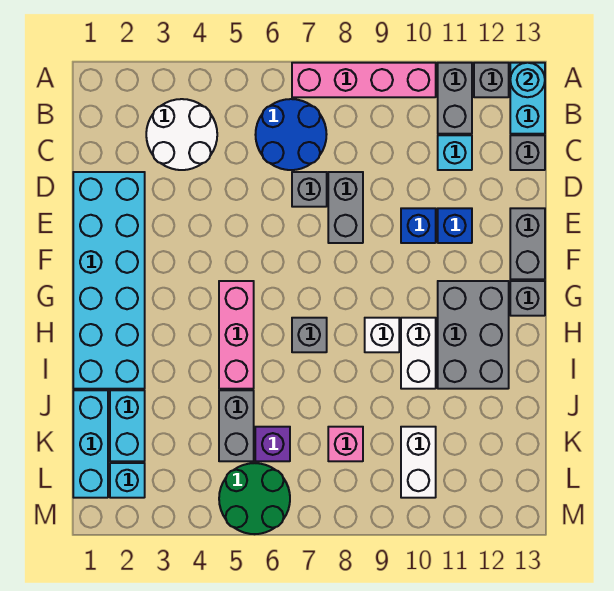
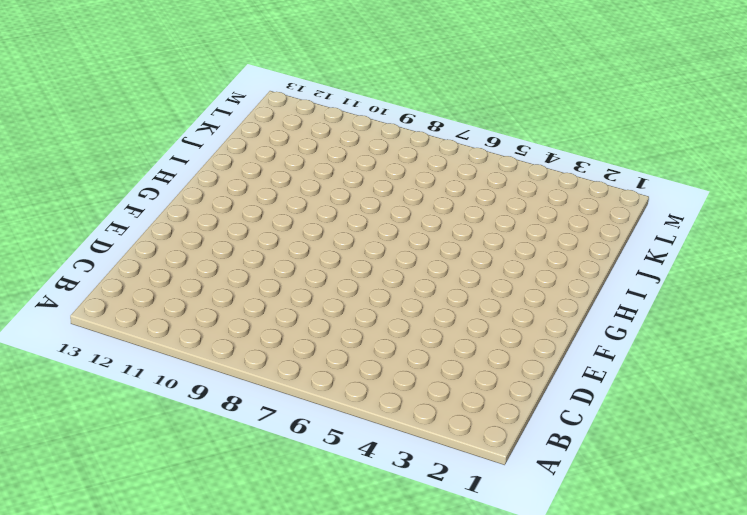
none -> pink 1x4 brick [292,63,436,97]
none -> grey 1x2 brick [438,63,472,134]
none -> grey 1x1 brick [474,63,509,97]

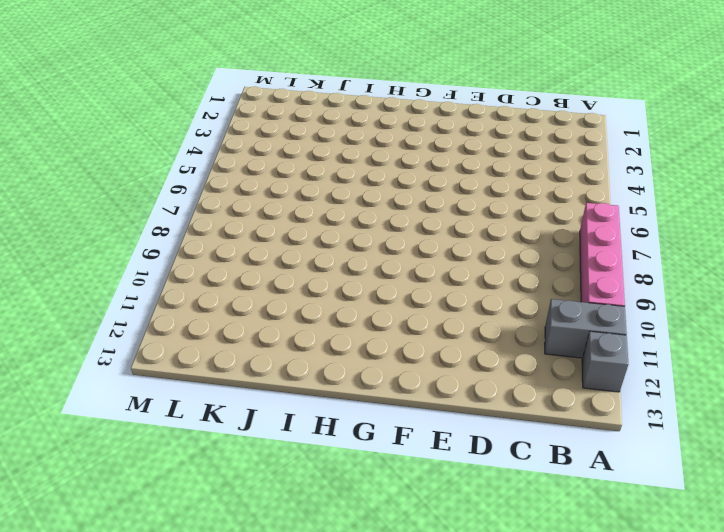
none -> cyan 1x2 brick [510,63,545,134]
none -> white 2x2 round brick [146,99,217,170]
none -> blue 2x2 round brick [255,99,327,170]

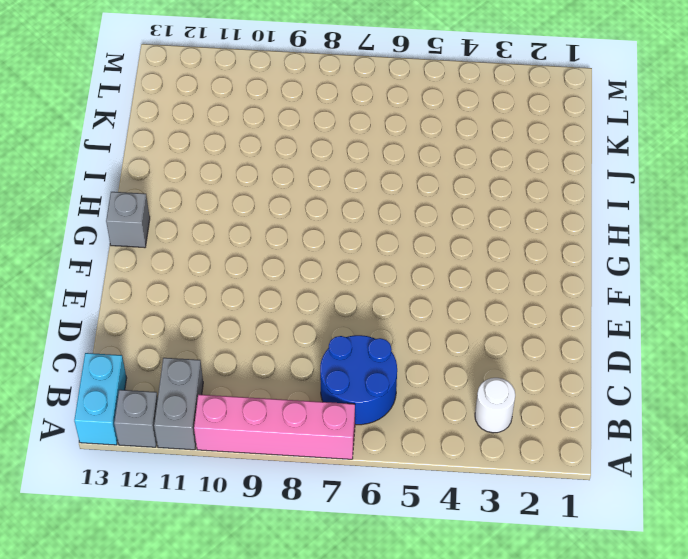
white 1x1 round brick [475,378,515,433] -> white 2x2 round brick [146,99,217,170]
none -> cyan 1x1 brick [438,135,472,170]
none -> grey 1x1 brick [510,135,545,170]
none -> cyan 2x6 brick [73,172,145,389]

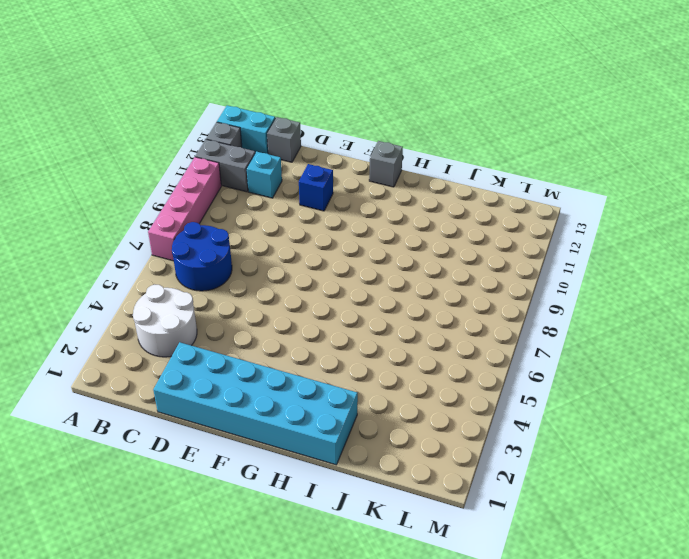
none -> grey 1x1 brick [292,172,327,207]
none -> grey 1x2 brick [328,172,363,243]
none -> blue 1x1 brick [401,208,436,243]

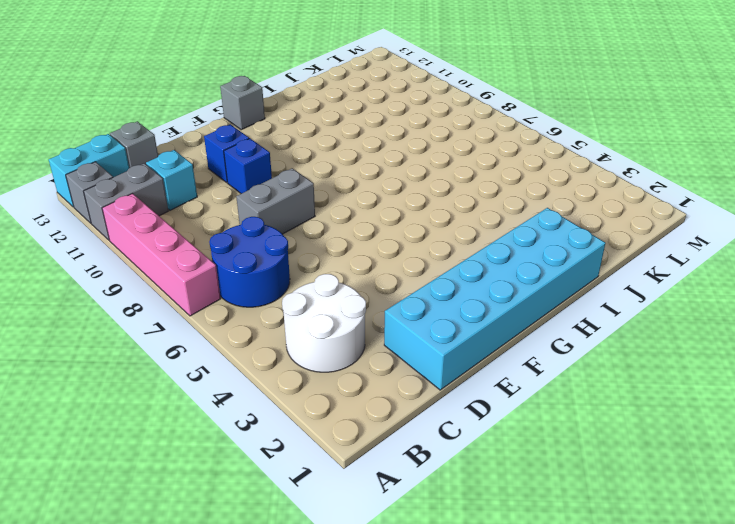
none -> grey 1x1 brick [292,172,327,207]
none -> grey 1x2 brick [510,208,545,279]
none -> pink 1x3 brick [219,281,254,389]

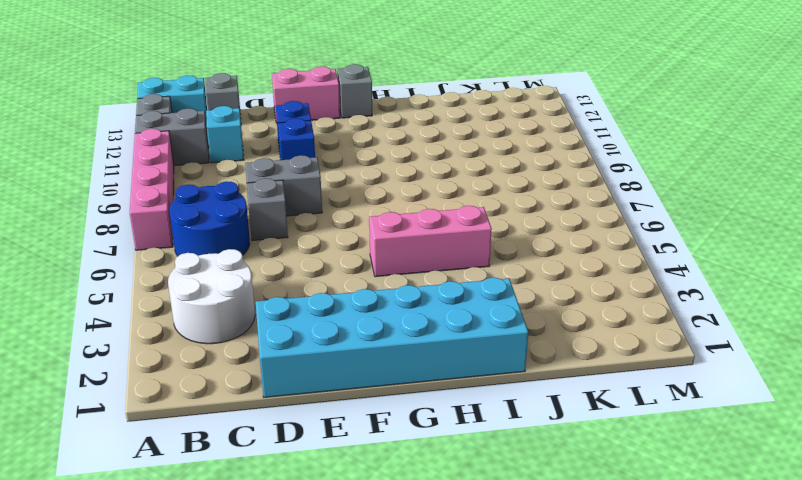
pink 1x2 brick [272,66,340,123] -> grey 1x2 brick [510,208,545,279]
none -> grey 2x3 brick [438,281,509,389]
none -> grey 1x1 brick [292,318,327,352]
none -> white 1x1 brick [365,318,399,352]

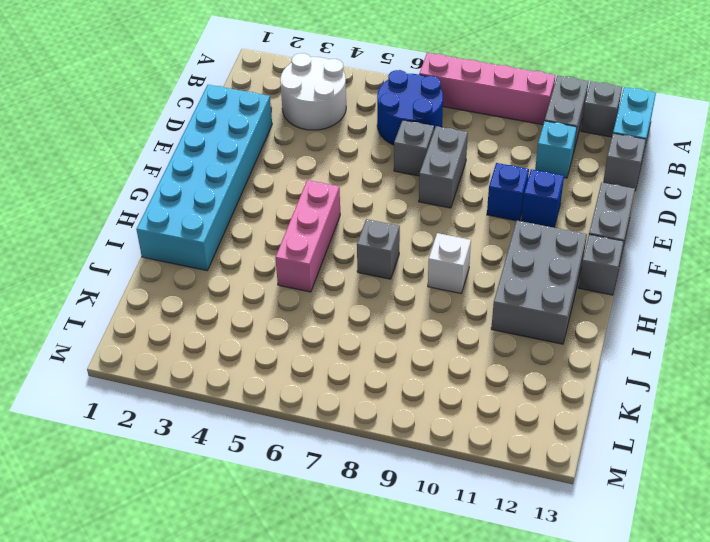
none -> white 1x2 brick [401,318,436,389]
none -> cyan 1x3 brick [73,390,108,498]
none -> cyan 1x2 brick [110,390,145,461]

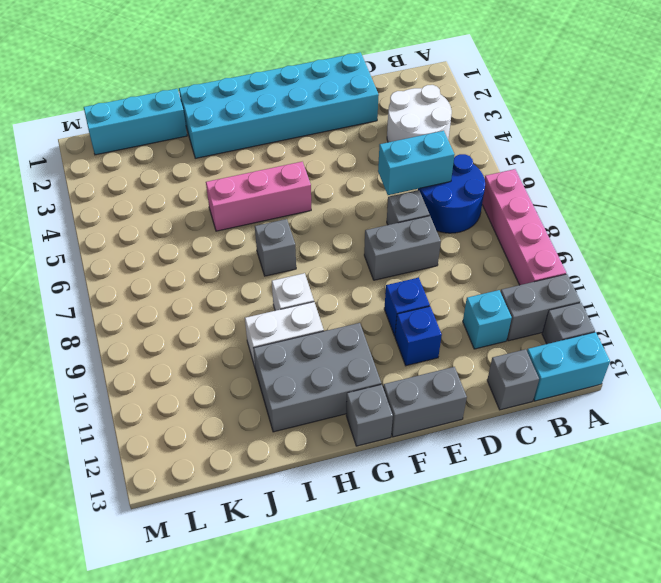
cyan 1x2 brick [378,131,455,195] -> cyan 1x2 brick moved to [110,390,145,461]
none -> grey 1x2 brick [219,390,254,461]
none -> purple 1x1 brick [255,427,290,461]
none -> pink 1x1 brick [328,427,363,461]

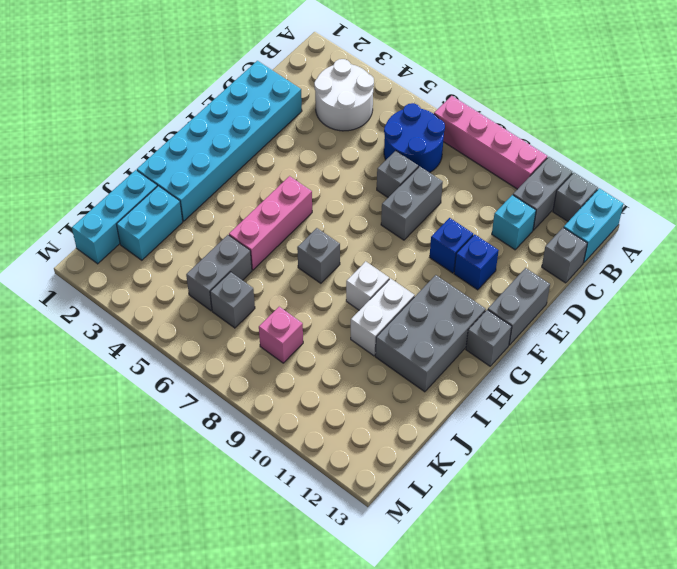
grey 1x1 brick [210,272,255,328] -> purple 1x1 brick [255,427,290,461]
none -> white 1x2 brick [401,427,436,498]
none -> cyan 1x1 brick [110,463,145,498]
none -> green 2x2 round brick [219,463,290,534]

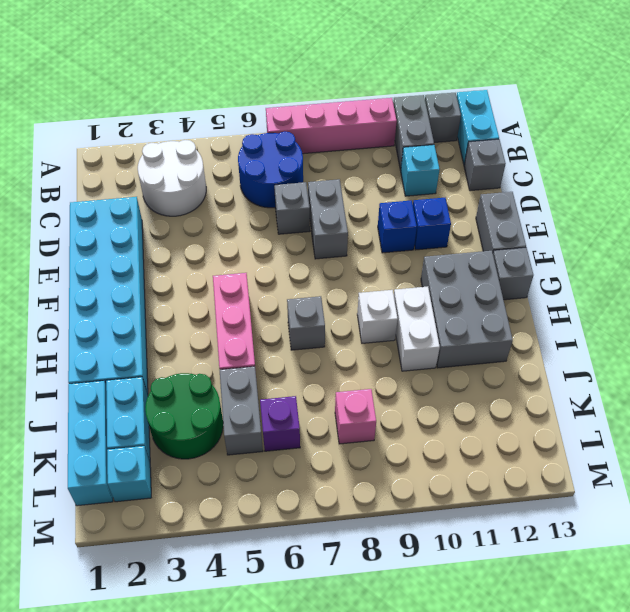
green 2x2 round brick [145,373,223,459] -> green 2x2 round brick moved to [219,463,290,534]
none -> white 1x2 brick [401,427,436,498]
none -> cyan 1x1 round brick [510,63,545,97]

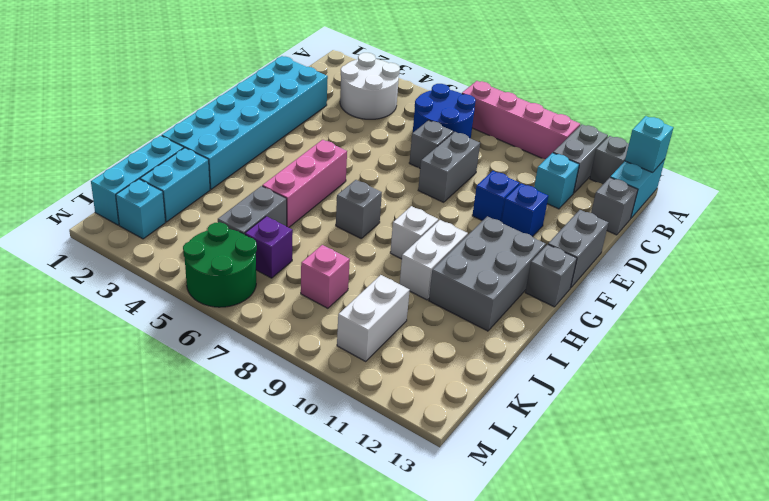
cyan 1x1 brick [625,116,673,172] -> cyan 1x1 round brick [510,63,545,97]

